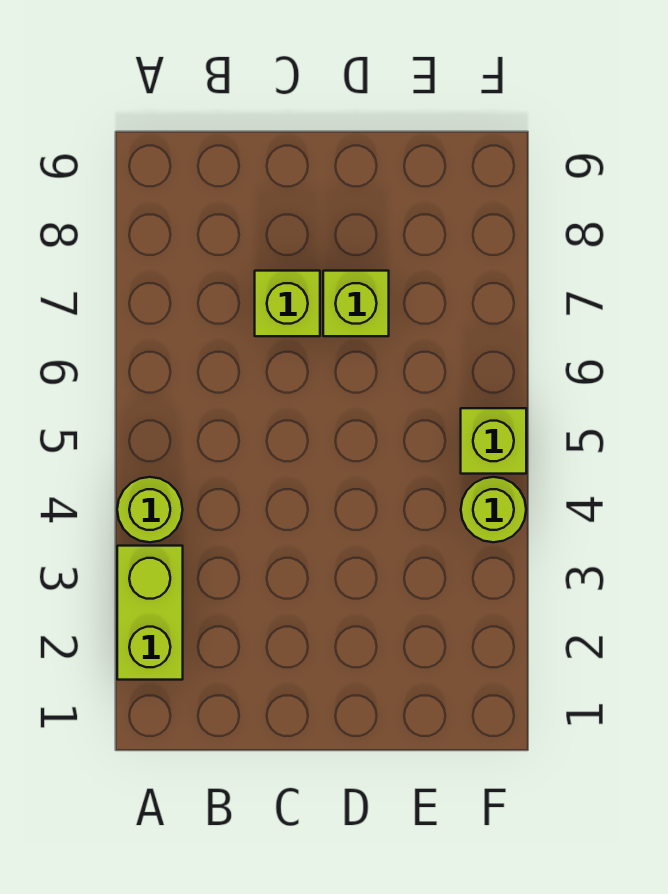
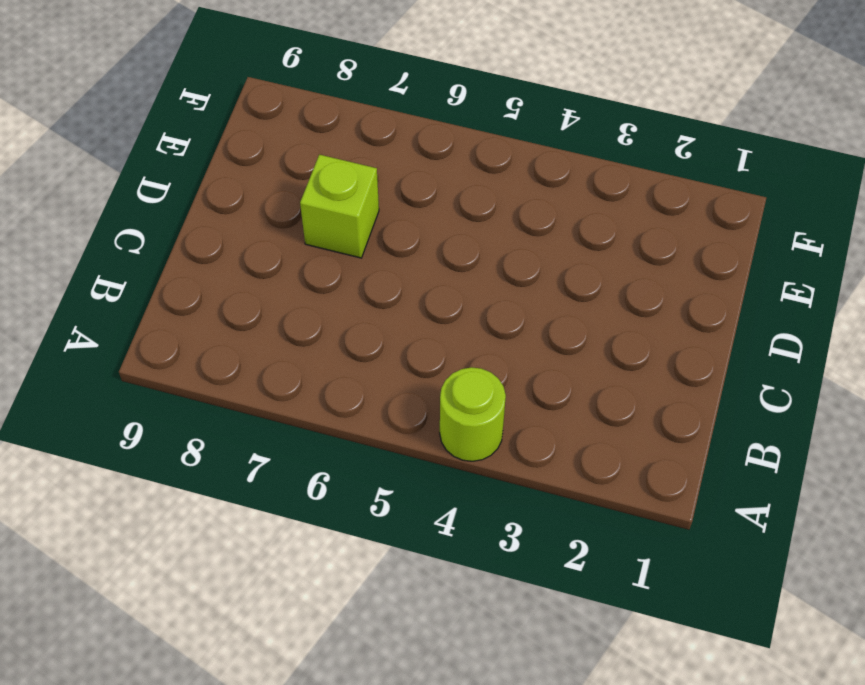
none -> lime 1x2 brick [117,546,183,680]
none -> lime 1x1 brick [255,271,320,336]

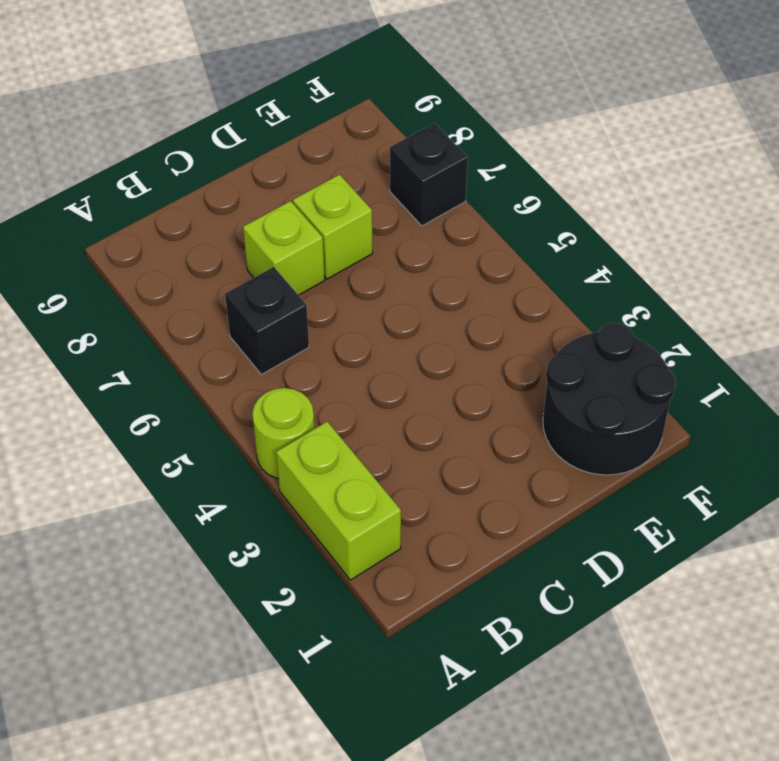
black 1x1 brick [225,267,309,374] -> none
black 2x2 round brick [543,323,676,475] -> none
black 1x1 brick [390,123,468,226] -> none
none -> lime 1x1 round brick [461,477,526,542]
none -> lime 1x1 brick [461,408,526,474]

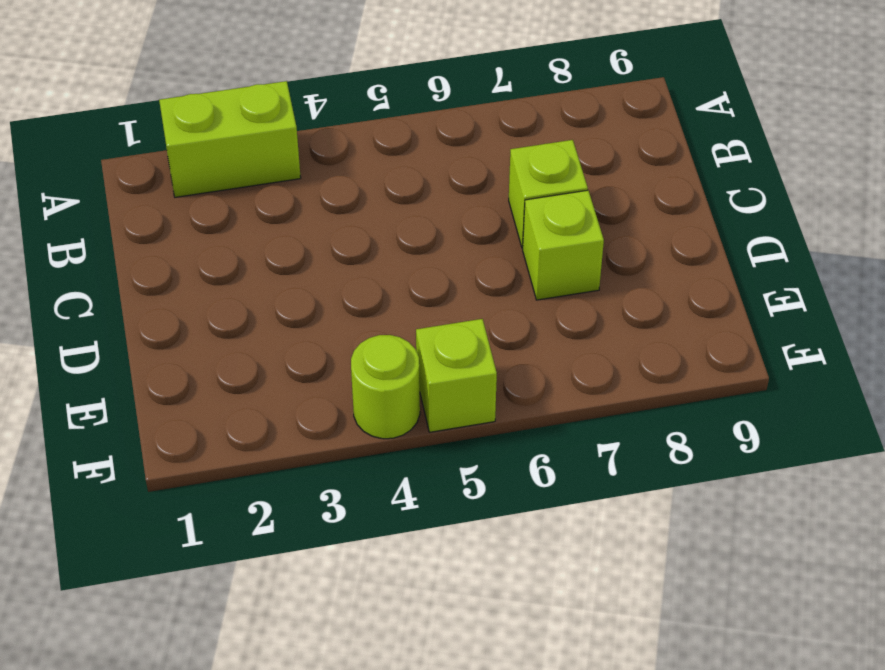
none -> lime 1x1 round brick [117,477,183,542]

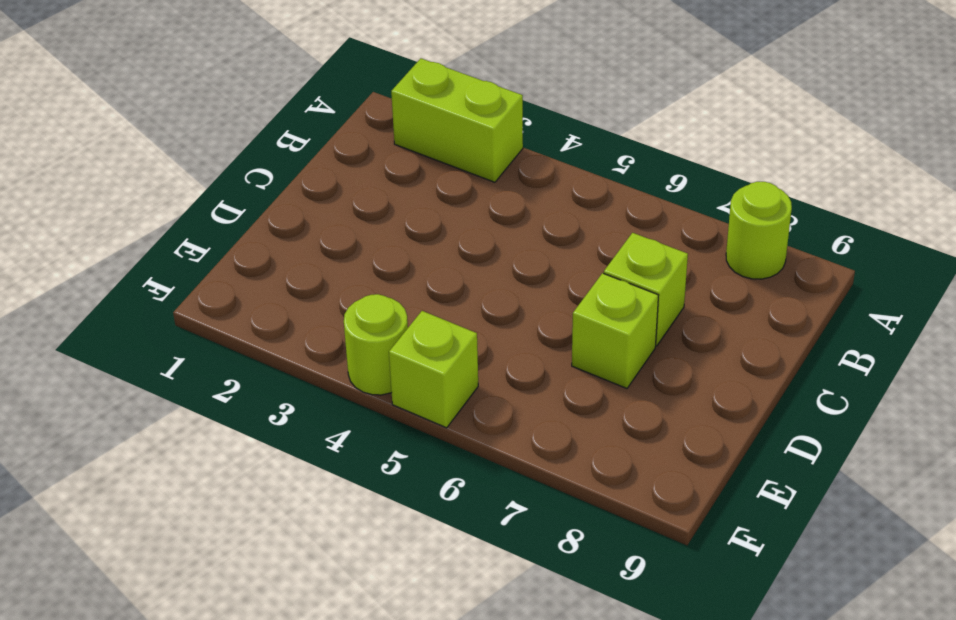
lime 1x1 round brick [726,182,792,279] -> lime 1x1 round brick moved to [117,477,183,542]

